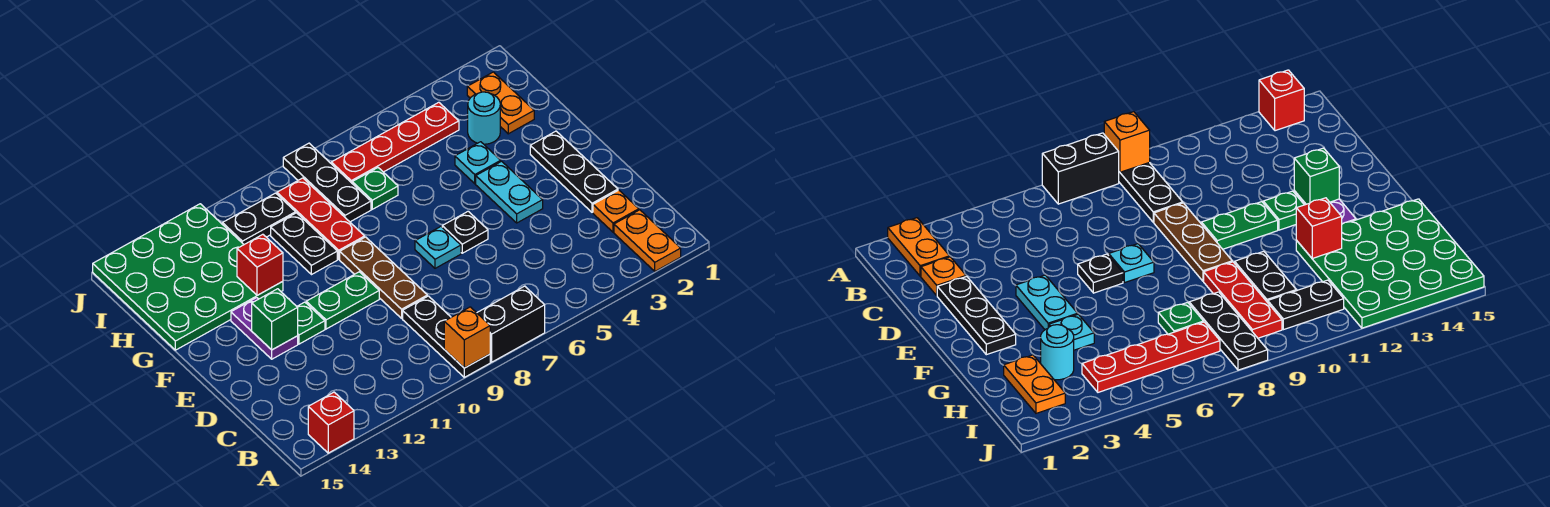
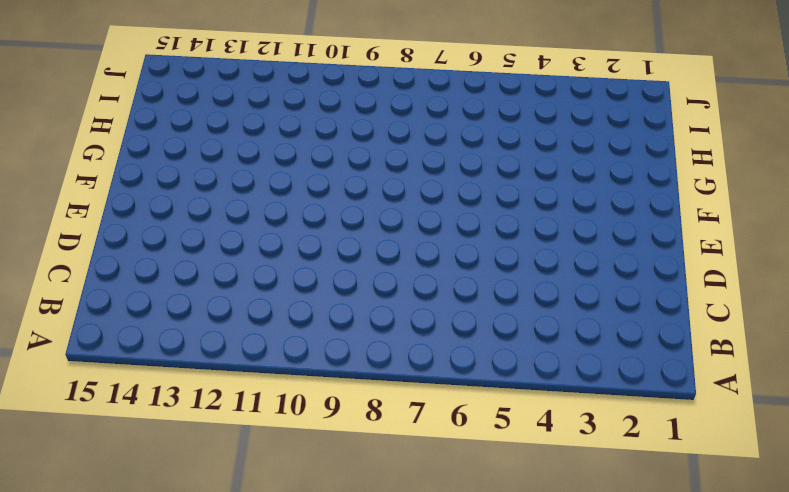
none -> orange 1x2 plate [614,210,681,271]
none -> black 1x2 brick [477,286,545,362]
none -> black 1x3 plate [403,296,490,377]

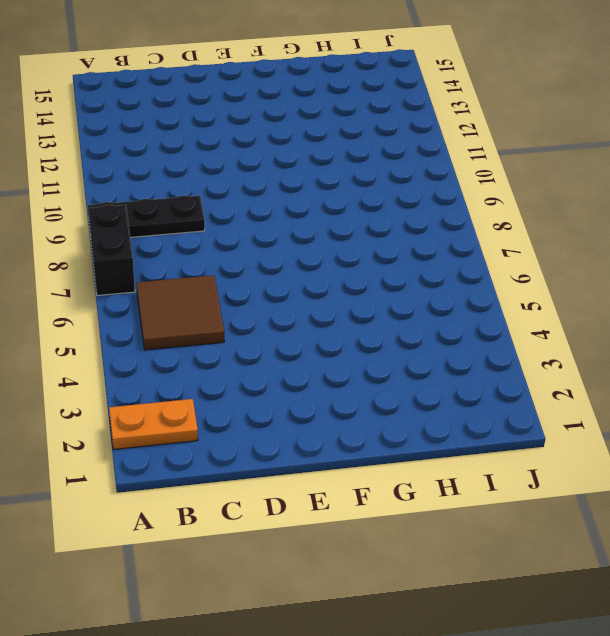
brown 2x2 tile [136,275,224,350] -> none
none -> red 1x1 brick [308,392,354,453]
none -> orange 1x1 plate [593,190,639,232]
none -> black 1x3 plate [530,131,618,212]

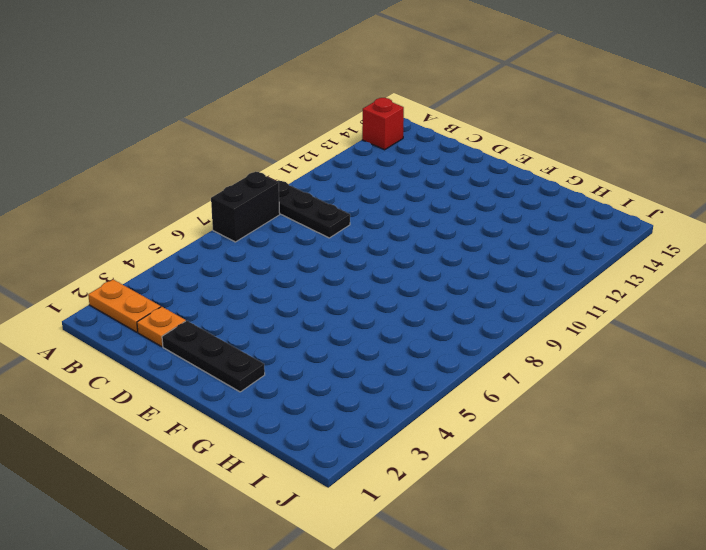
none -> brown 1x3 plate [340,237,427,318]
none -> cyan 1x2 plate [476,161,543,223]
none -> black 1x1 plate [442,211,488,253]

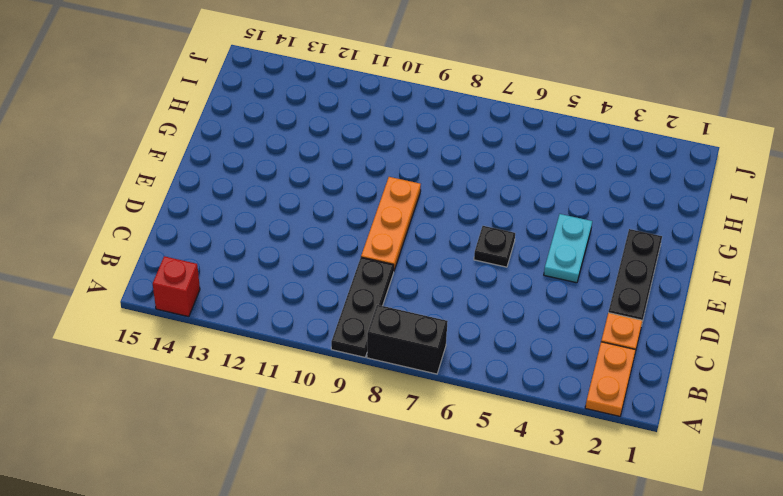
orange 1x3 plate [361,177,421,270] -> brown 1x3 plate [340,237,427,318]
none -> cyan 1x1 plate [415,227,461,268]
none -> green 1x2 plate [306,272,379,329]
none -> green 1x1 plate [297,302,325,344]

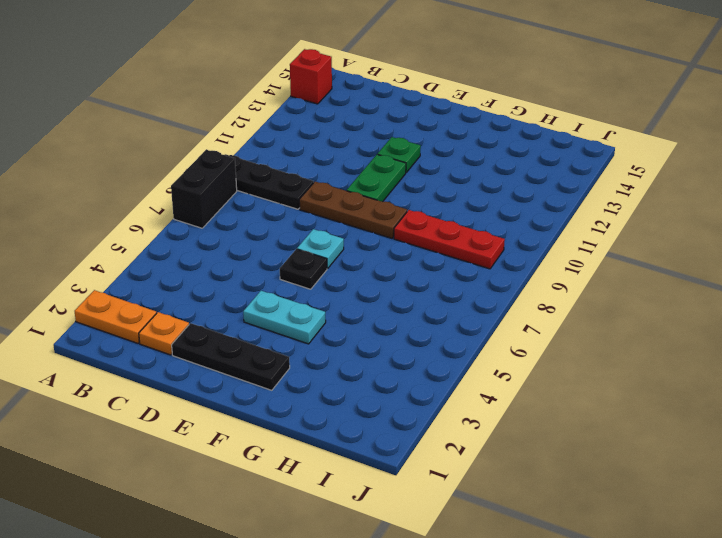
none -> purple 1x2 plate [231,298,298,359]
none -> cyan 1x1 plate [455,142,501,184]
none -> black 1x2 plate [271,213,337,275]

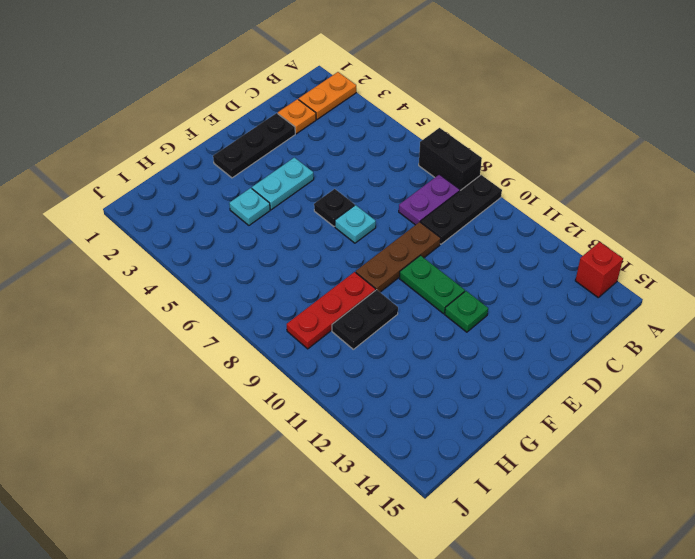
purple 1x2 plate [399,174,460,225] -> purple 1x2 plate moved to [231,298,298,359]
none -> green 4x4 plate [93,204,283,350]
none -> orange 1x2 plate [467,72,534,134]
none -> cyan 1x1 round brick [468,92,500,144]

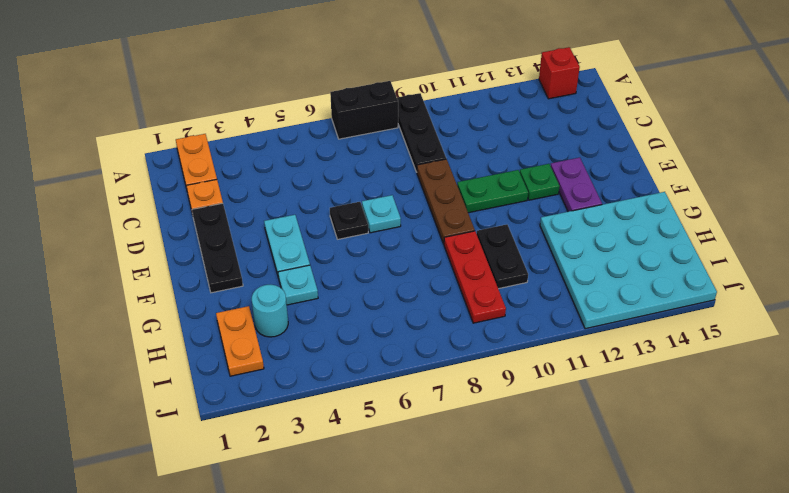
cyan 4x4 plate [540,192,717,329] -> green 4x4 plate [93,204,283,350]
none -> green 1x1 plate [352,168,398,209]
none -> black 1x3 plate [283,143,371,222]
none -> red 1x4 plate [331,102,459,183]

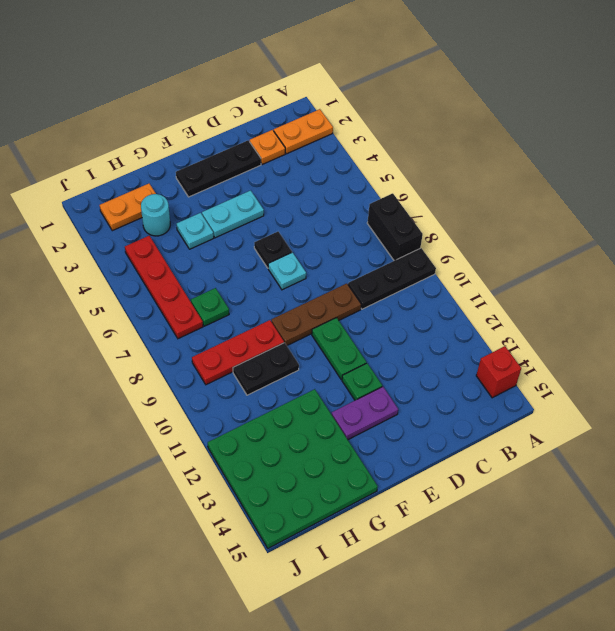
none -> black 1x3 plate [283,143,371,222]
none -> black 1x2 plate [222,193,296,244]
none -> orange 1x1 brick [444,307,490,368]

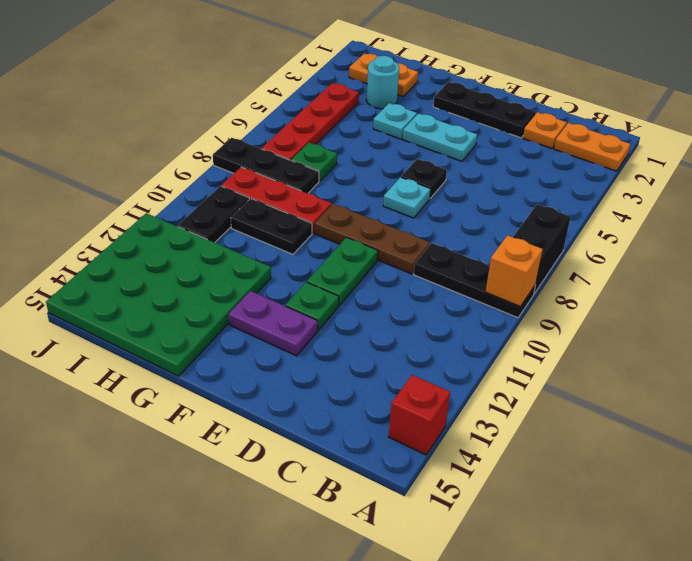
none -> green 1x1 brick [252,289,298,350]
none -> red 1x1 brick [237,234,283,295]

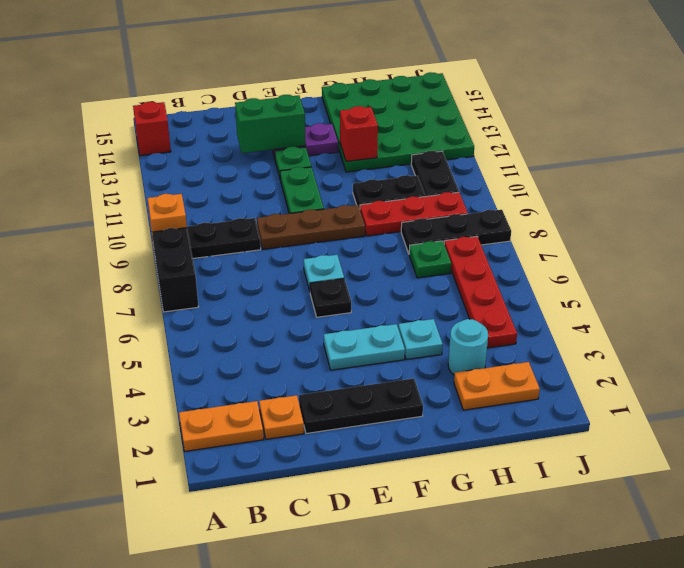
green 1x2 brick [235,95,306,153] -> green 1x1 brick [252,289,298,350]

